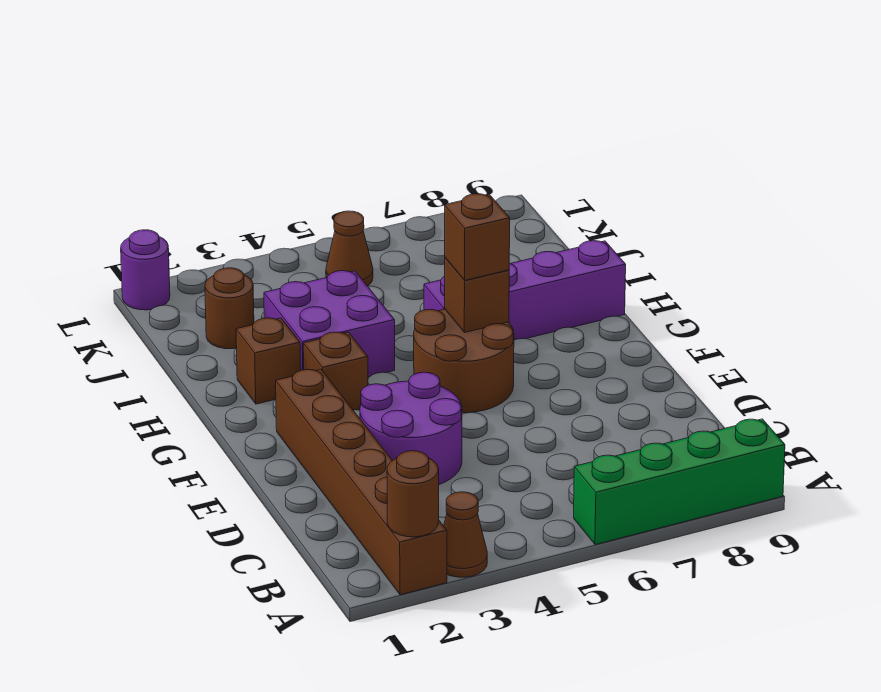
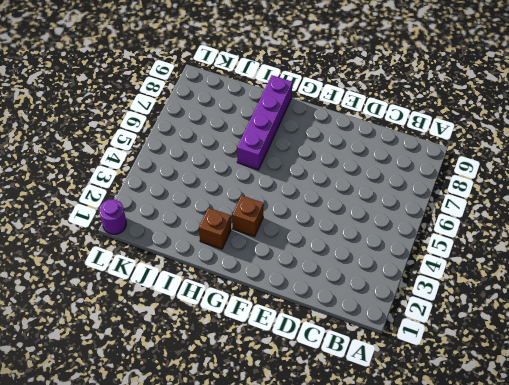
none -> brown 1x6 brick [276,369,447,595]
none -> brown 1x1 cone [444,492,487,577]
none -> green 1x4 brick [574,419,785,545]

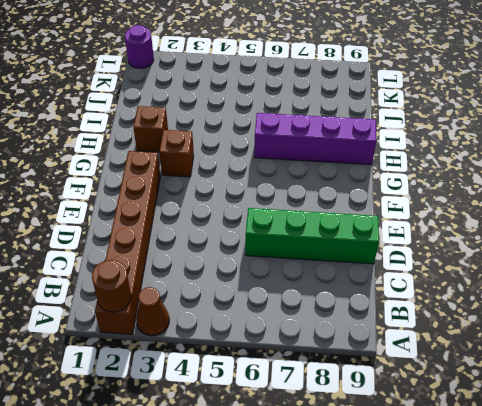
green 1x4 brick [246,208,379,264] -> green 1x4 brick moved to [574,419,785,545]
none -> purple 2x2 round brick [360,372,462,485]
none -> brown 2x2 round brick [414,309,514,413]
none -> purple 2x2 brick [264,271,395,377]

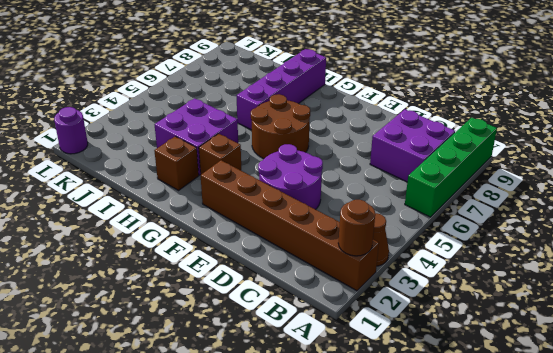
purple 2x2 brick [370,109,455,182] -> none
none -> brown 1x1 round brick [205,268,254,349]
none -> brown 1x1 cone [326,211,373,286]
none -> brown 1x1 brick [445,258,509,333]

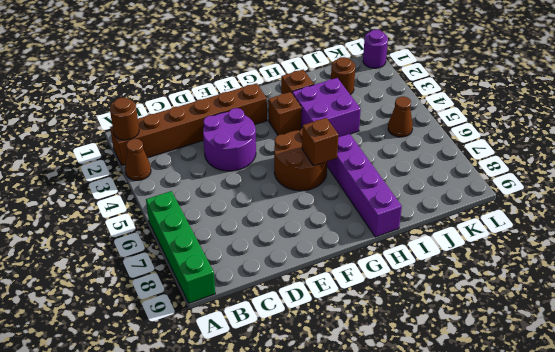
none -> brown 1x1 brick [445,194,510,280]

